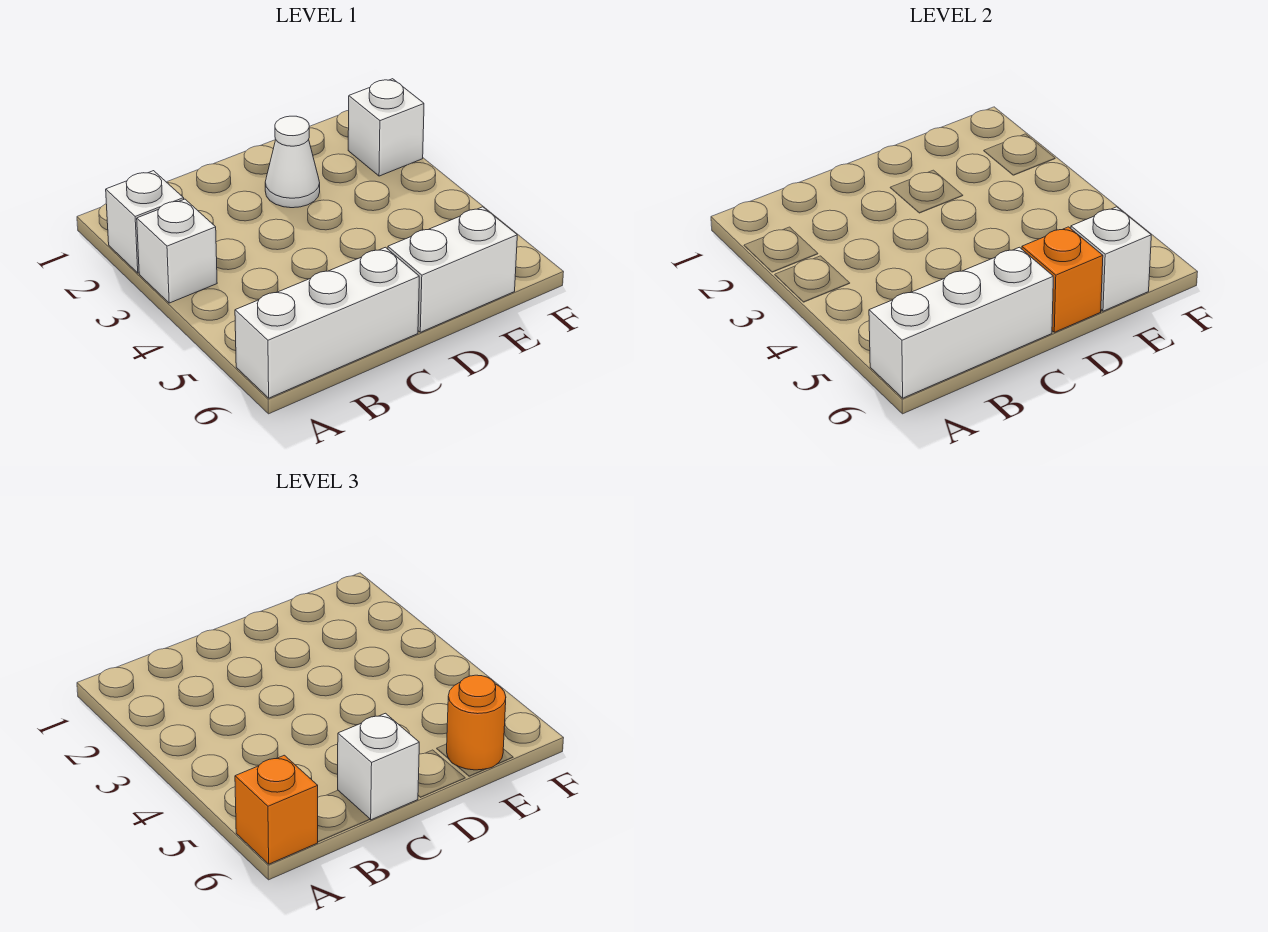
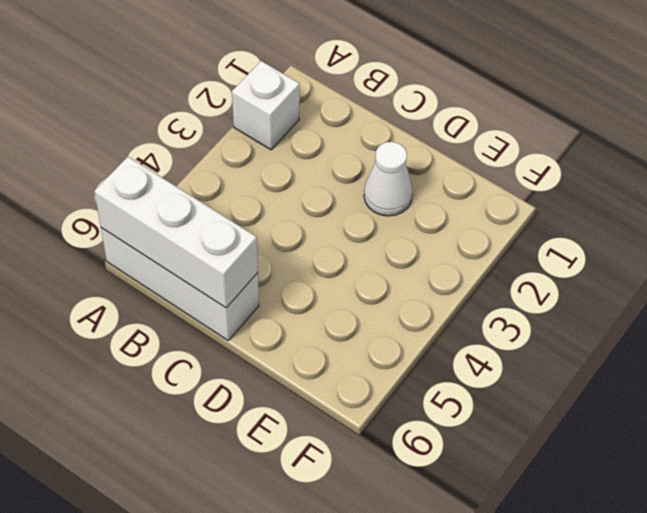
none -> white 1x1 brick [137,199,217,303]
none -> white 1x2 brick [388,207,517,332]
none -> white 1x1 brick [348,79,424,176]

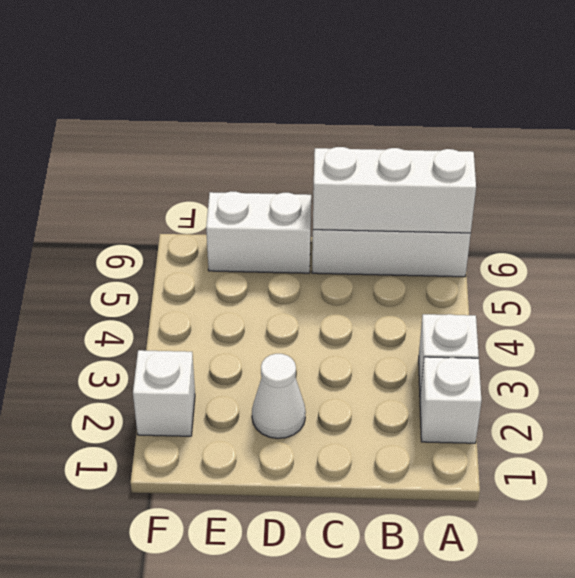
none -> orange 1x1 brick [1022,227,1103,332]
none -> white 1x1 brick [1071,207,1151,311]
none -> orange 1x1 brick [235,755,318,864]

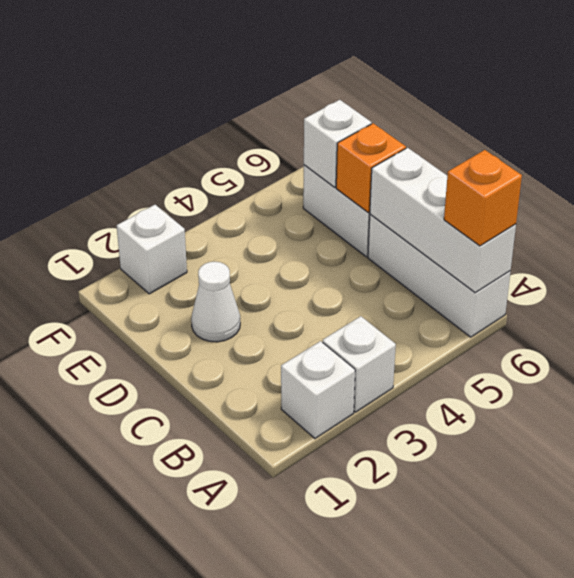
none -> white 1x1 brick [338,713,419,820]
none -> orange 1x1 round brick [447,675,506,770]

